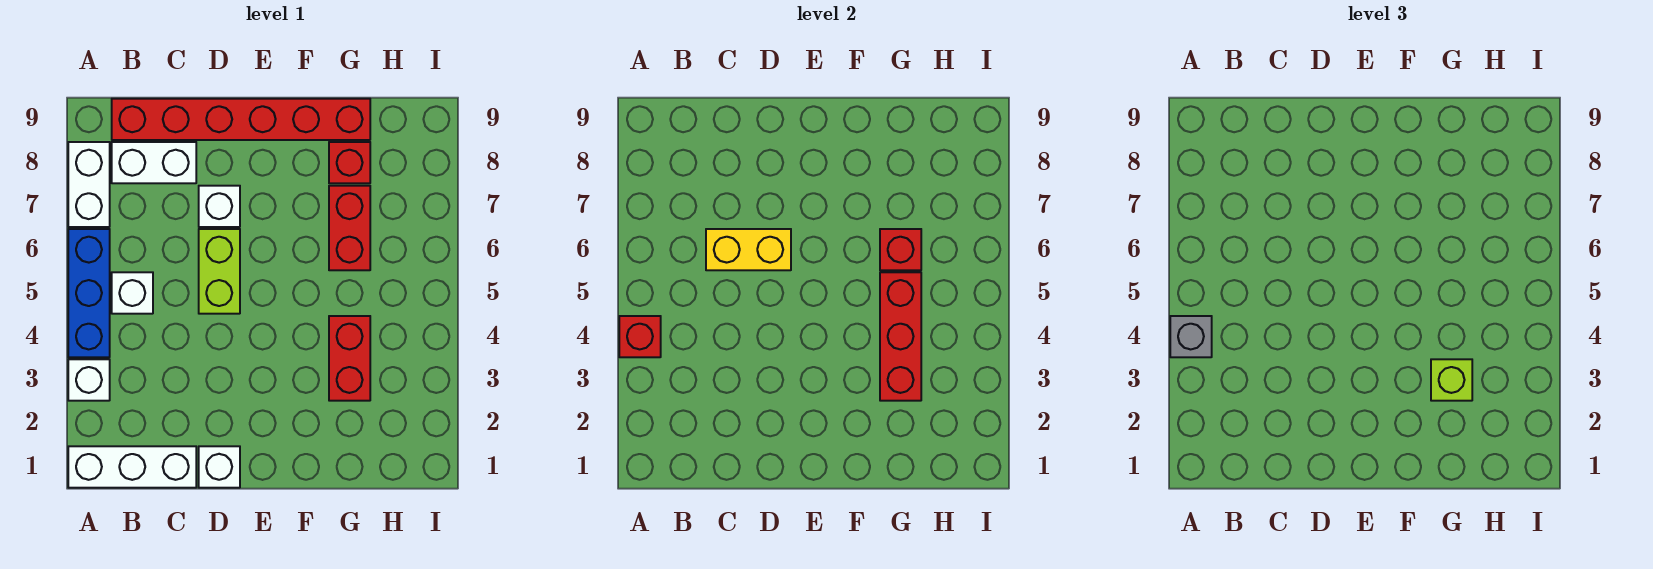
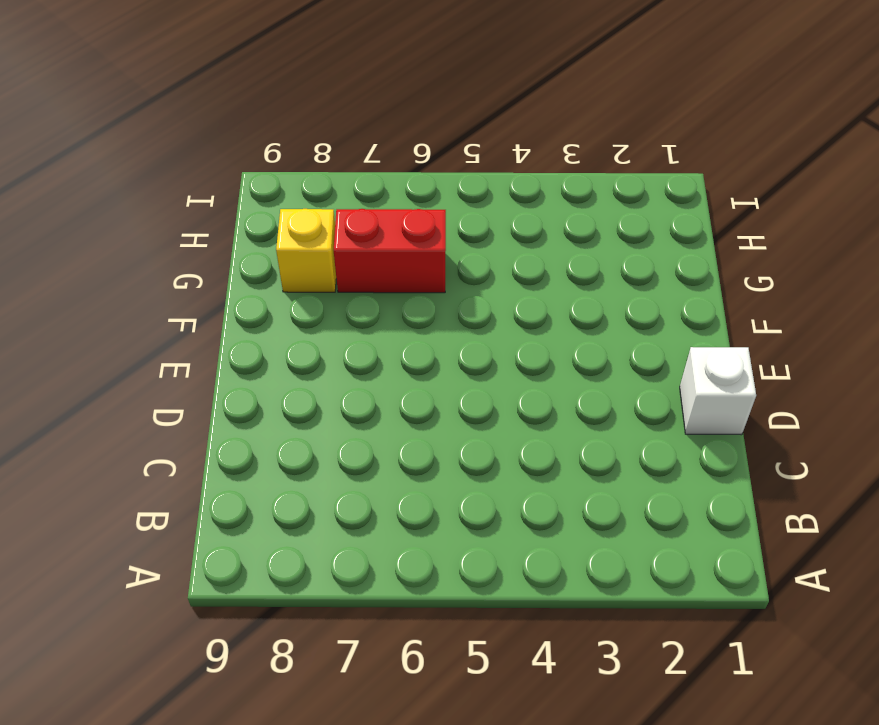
yellow 1x1 brick [276,209,336,292] -> red 1x1 brick [329,142,370,183]
none -> white 1x3 brick [68,446,196,488]
none -> white 1x1 brick [68,359,110,401]
none -> blue 1x3 brick [68,229,110,357]

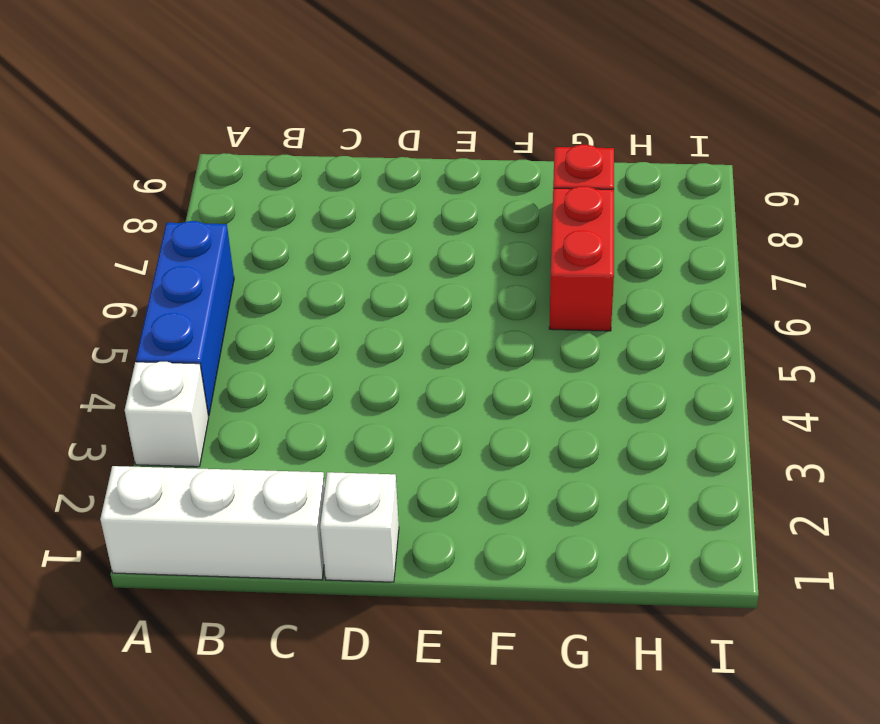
none -> white 1x2 brick [68,142,110,227]
none -> white 1x1 brick [112,272,153,314]
none -> white 1x2 brick [112,142,196,183]

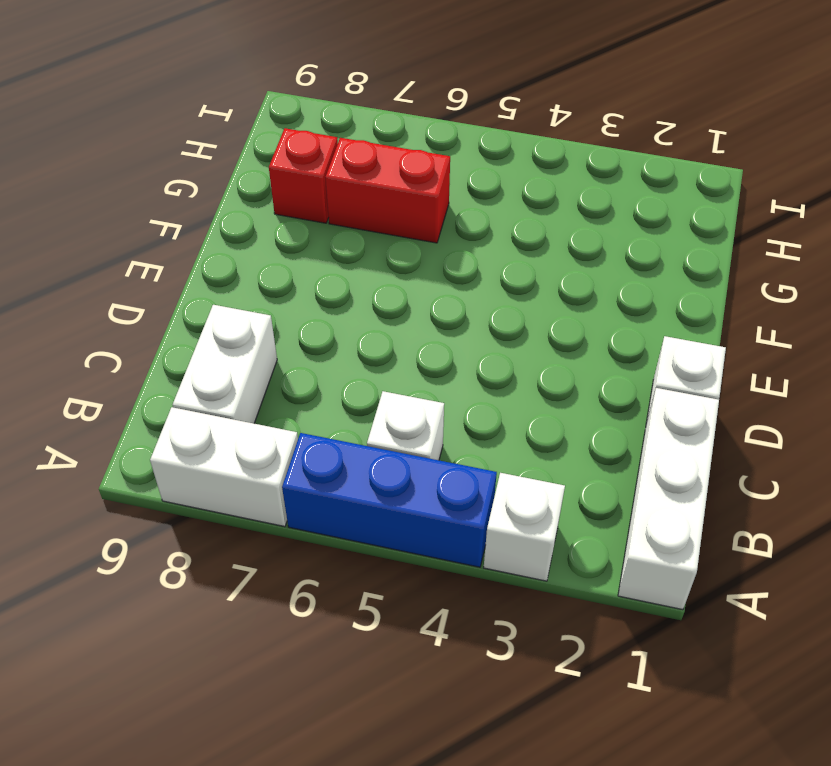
none -> red 1x6 brick [112,99,370,140]
none -> lime 1x2 brick [199,229,240,314]
none -> white 1x1 brick [199,186,240,227]

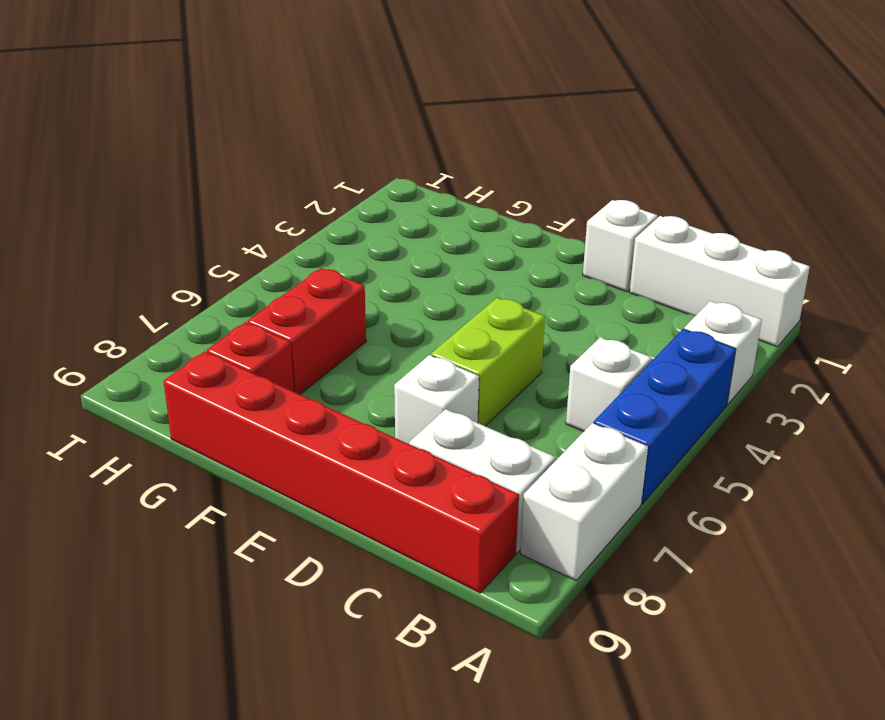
none -> red 1x2 brick [329,316,370,401]
none -> red 1x1 brick [619,316,661,357]
none -> yellow 1x2 brick [706,229,791,270]

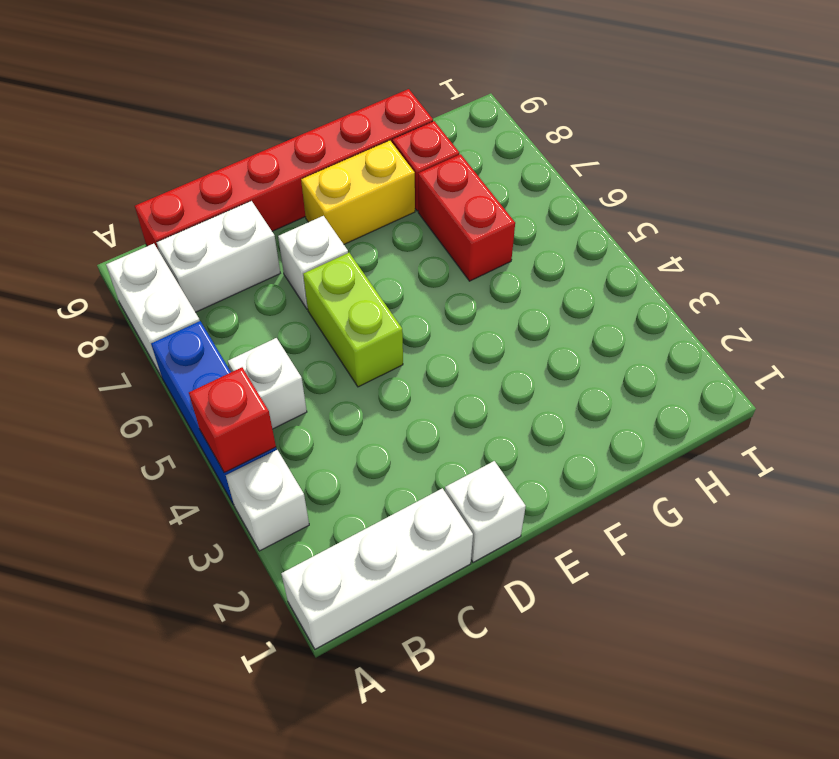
yellow 1x2 brick [301,140,415,244] -> yellow 1x2 brick moved to [706,229,791,270]
none -> red 1x2 brick [329,316,370,401]
none -> red 1x3 brick [880,272,921,401]
none -> red 1x1 brick [880,229,921,270]

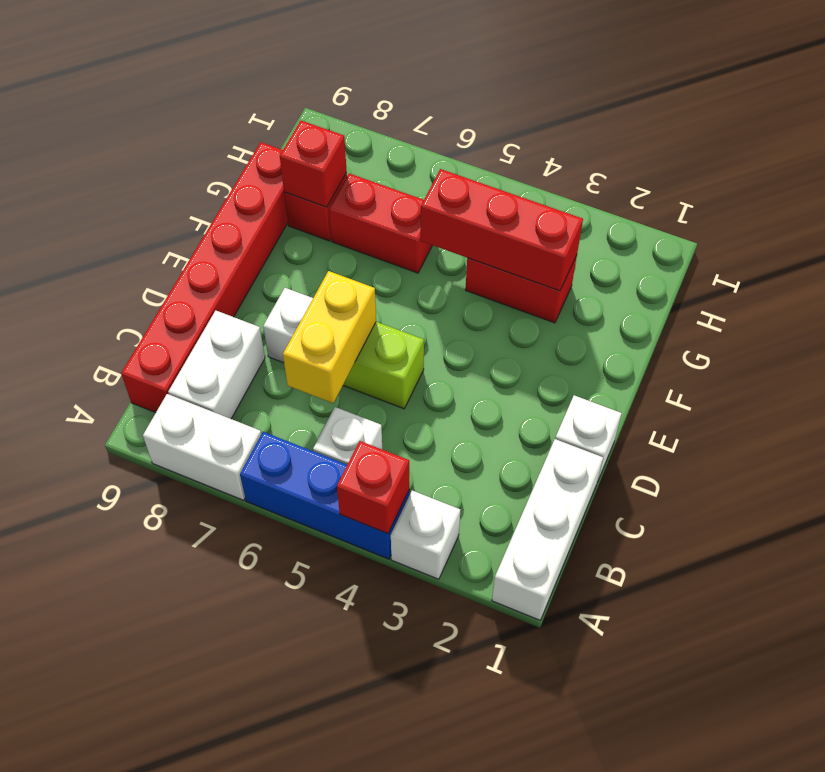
red 1x1 brick [280,121,347,207] -> red 1x1 brick moved to [880,229,921,270]
none -> grey 1x1 brick [1170,316,1212,357]
none -> lime 1x1 brick [1431,359,1472,401]

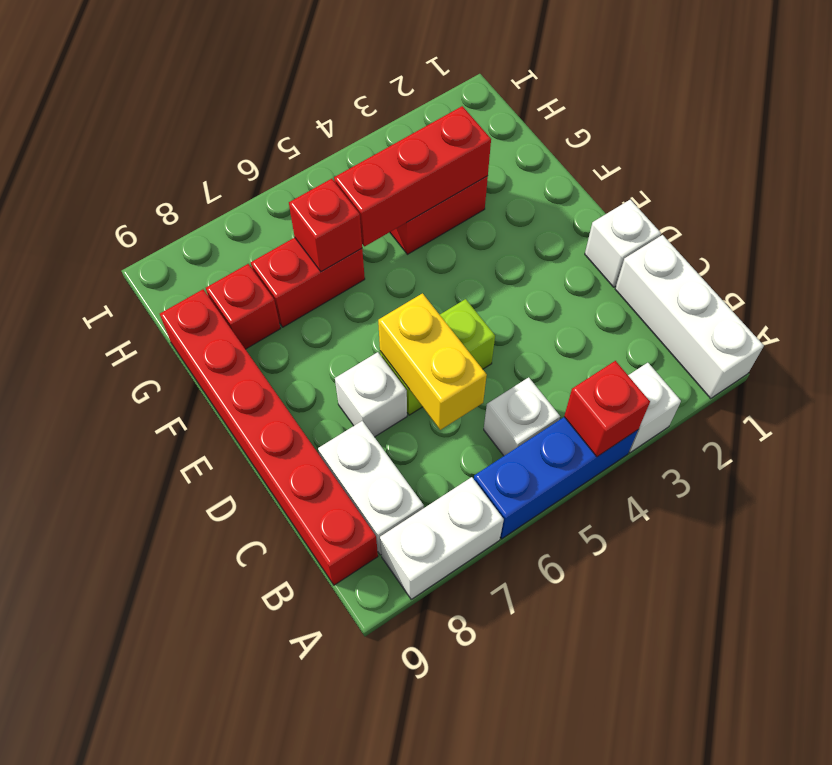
none -> grey 1x1 brick [1170,316,1212,357]
none -> lime 1x1 brick [1431,359,1472,401]

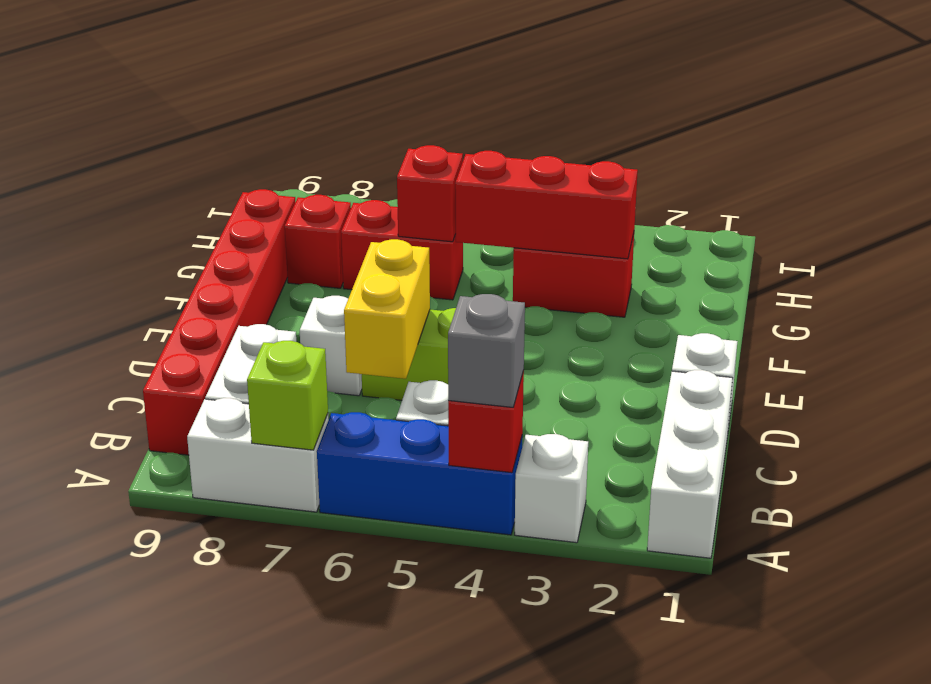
lime 1x1 brick [247,341,328,450] -> lime 1x1 brick moved to [1431,359,1472,401]

